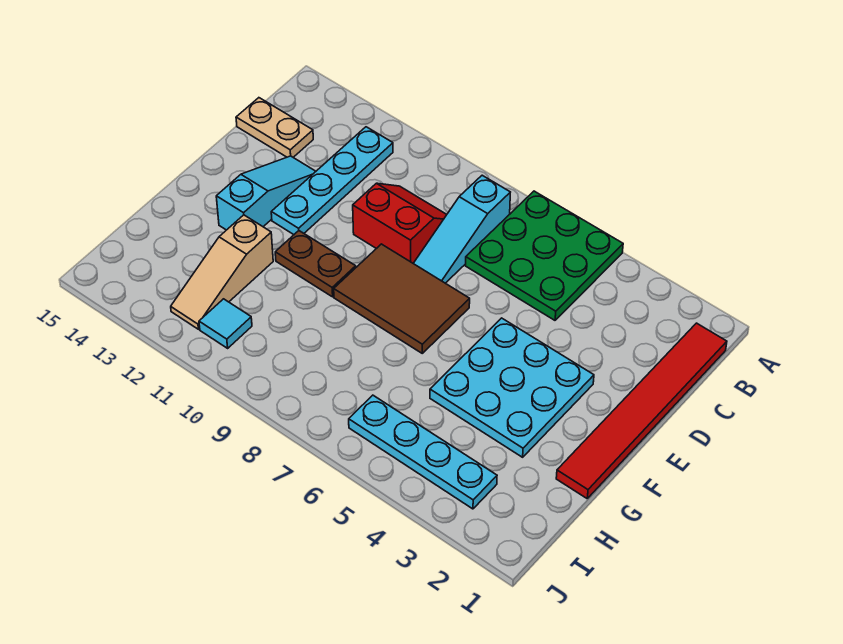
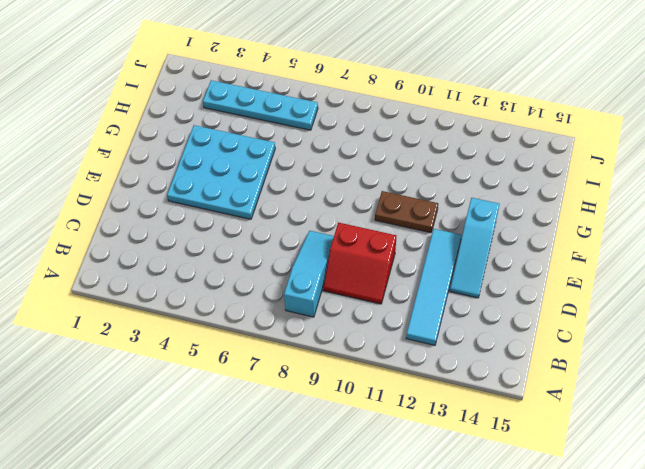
cyan 1x4 tile [406,229,461,345] -> cyan 1x4 plate [271,127,393,235]
none -> green 3x3 plate [466,191,623,320]
none -> red 1x6 tile [556,323,727,498]
none -> tan 1x2 plate [236,98,313,157]

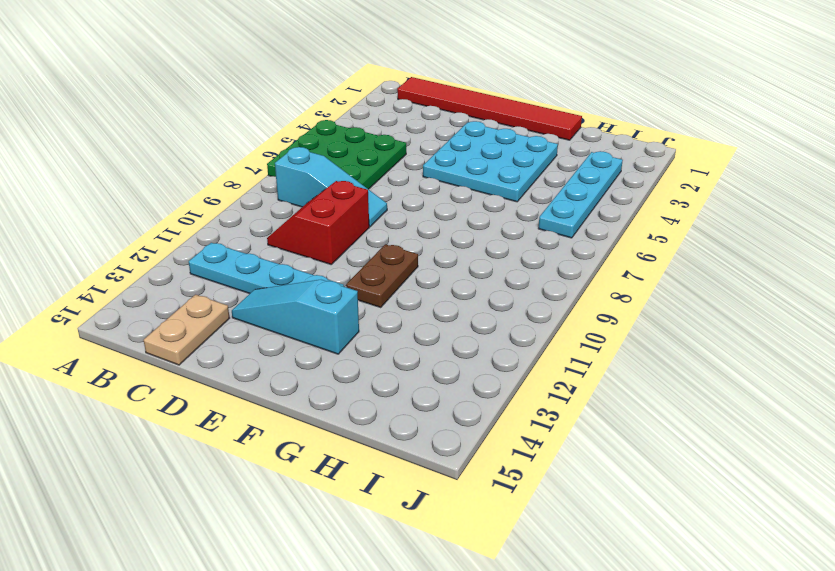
none -> brown 2x3 tile [334,244,470,353]
none -> tan 1x3 slope [171,215,273,329]
none -> cyan 1x1 tile [199,299,252,348]

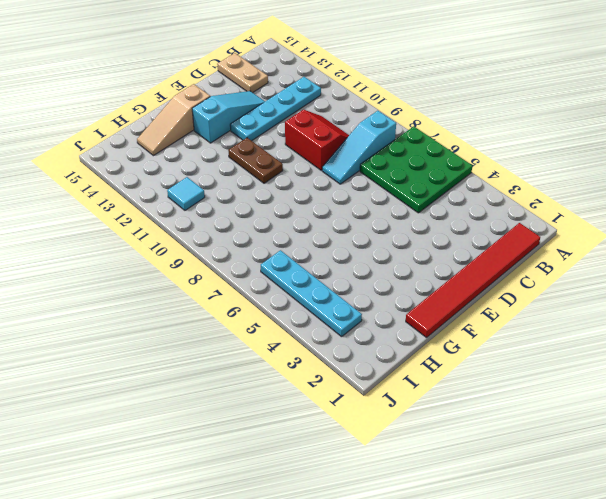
tan 1x3 slope [137,84,210,156] -> tan 1x3 slope moved to [171,215,273,329]
none -> cyan 3x3 plate [430,318,594,457]
none -> brown 2x3 tile [334,244,470,353]

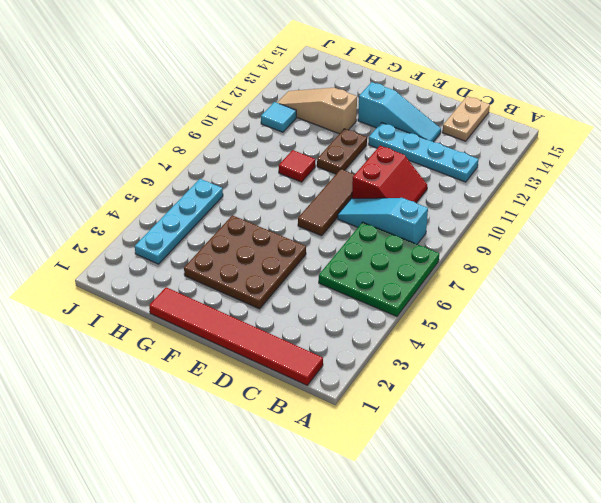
brown 3x3 plate [184,215,306,309] -> cyan 3x3 plate [430,318,594,457]
brown 1x3 tile [298,169,355,236] -> brown 2x3 tile [334,244,470,353]
red 1x1 tile [279,150,315,182] -> none

